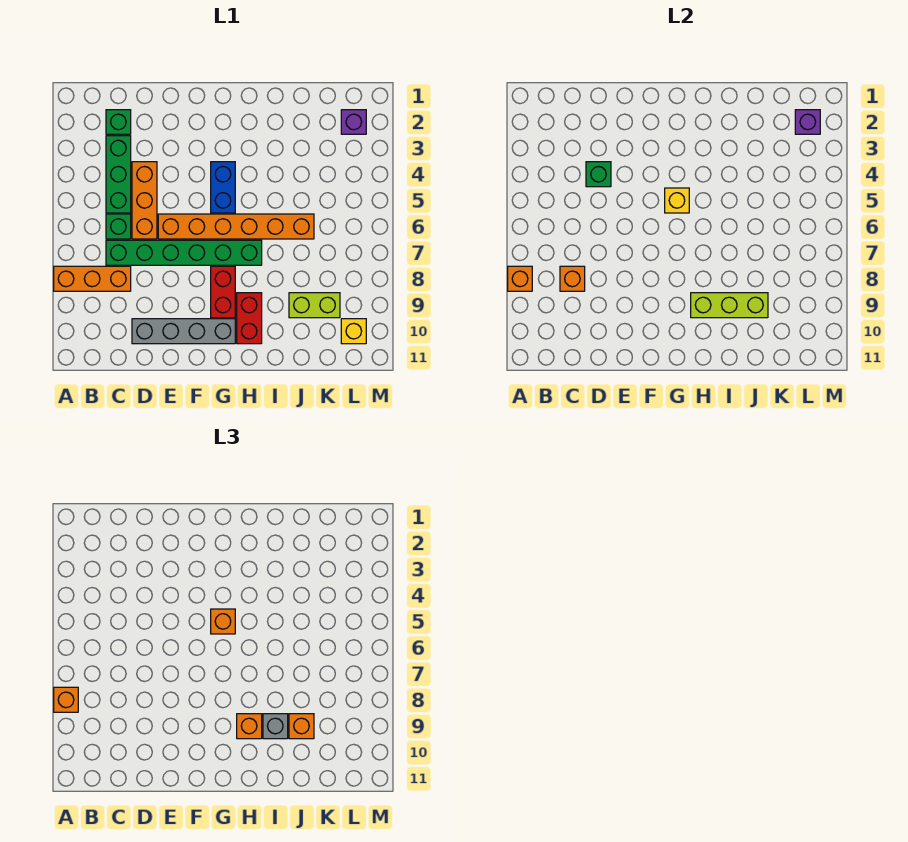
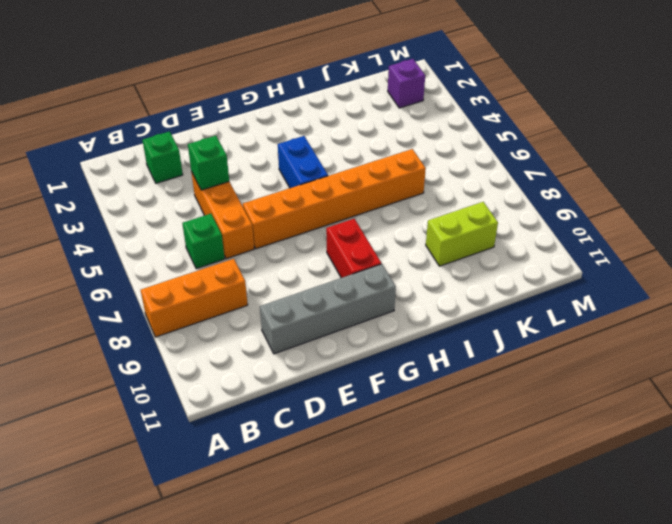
none -> green 1x3 brick [106,136,131,213]
none -> green 1x6 brick [106,240,262,265]
none -> red 1x2 brick [237,293,262,344]

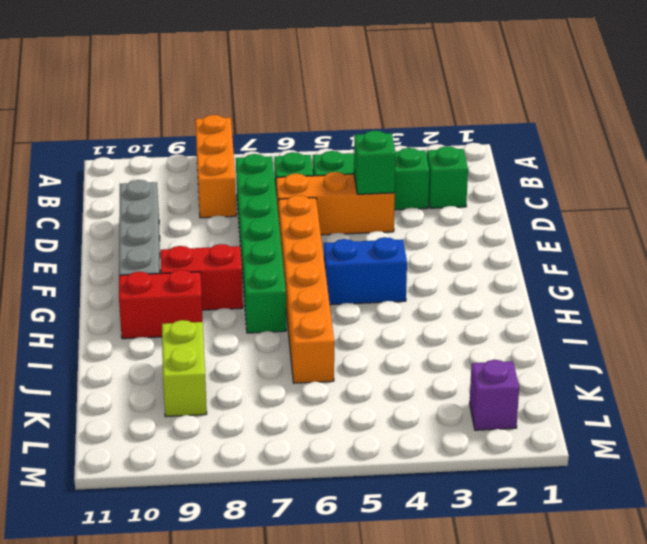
none -> yellow 1x1 brick [341,319,366,344]
none -> orange 1x1 brick [508,266,532,291]
none -> orange 1x1 brick [560,266,585,291]

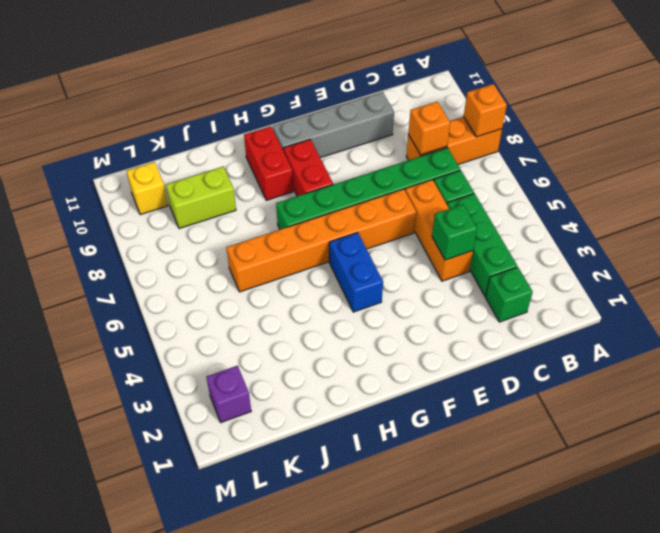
none -> yellow 1x1 brick [665,188,689,213]
none -> lime 1x3 brick [691,293,768,318]
none -> purple 1x1 brick [795,110,820,134]

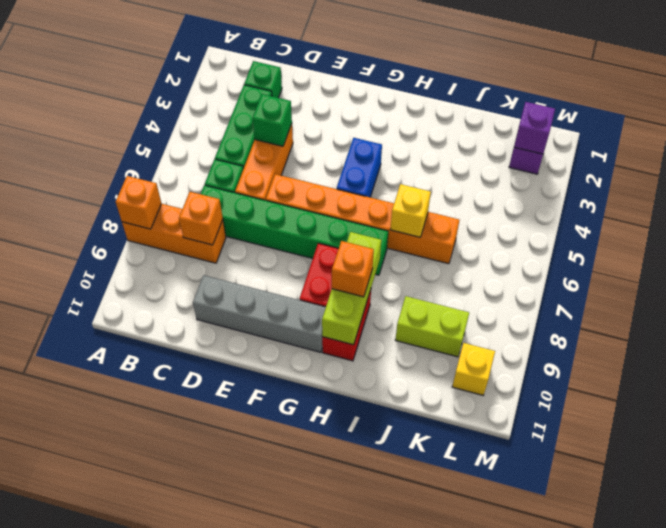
lime 1x3 brick [322,232,381,345] -> lime 1x3 brick turned to [691,293,768,318]
yellow 1x1 brick [390,184,431,237] -> yellow 1x1 brick moved to [665,188,689,213]
none -> orange 1x1 brick [54,687,78,712]
none -> orange 1x1 brick [211,609,235,634]
none -> grey 1x1 brick [263,714,288,739]

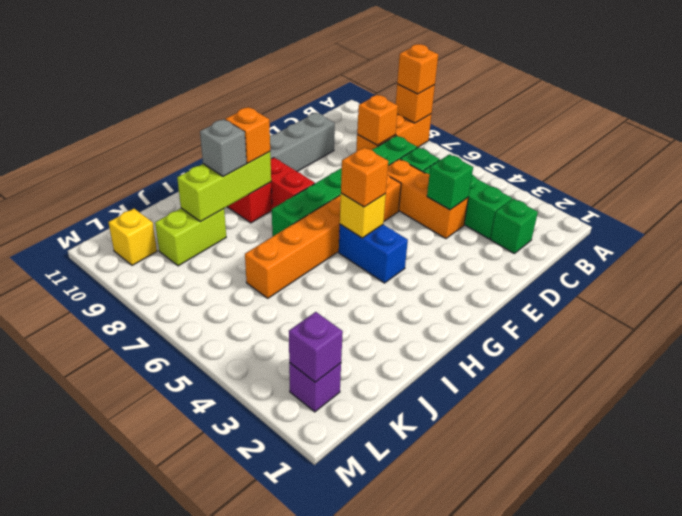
none -> orange 1x1 brick [289,714,314,739]

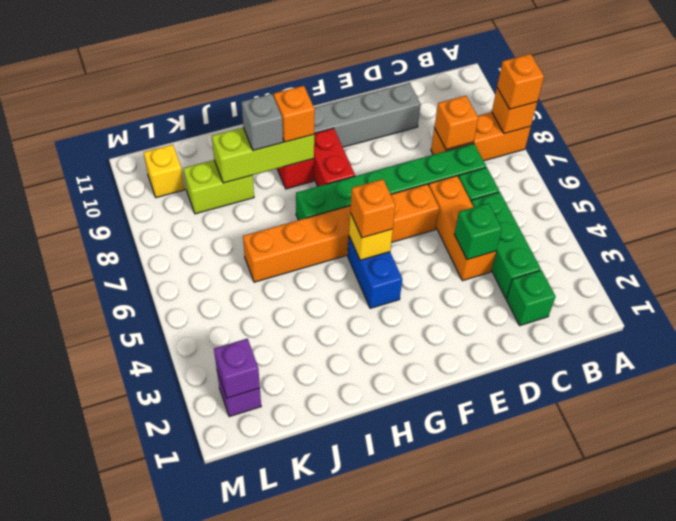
none -> orange 1x1 brick [289,714,314,739]

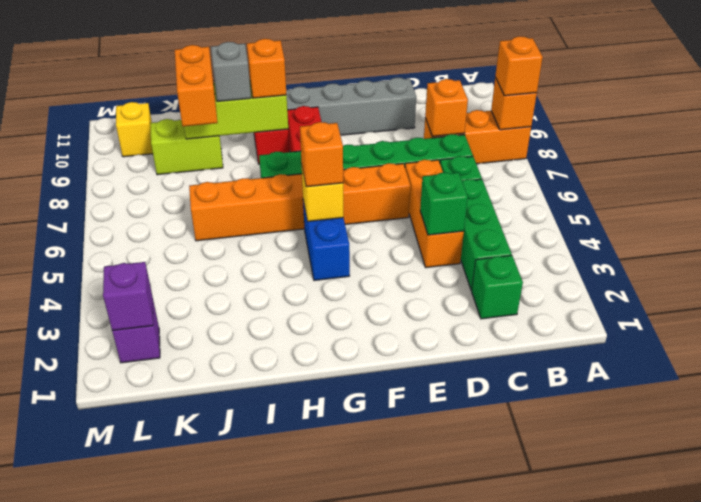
orange 1x2 brick [175,45,217,127] -> orange 1x1 brick [289,714,314,739]

